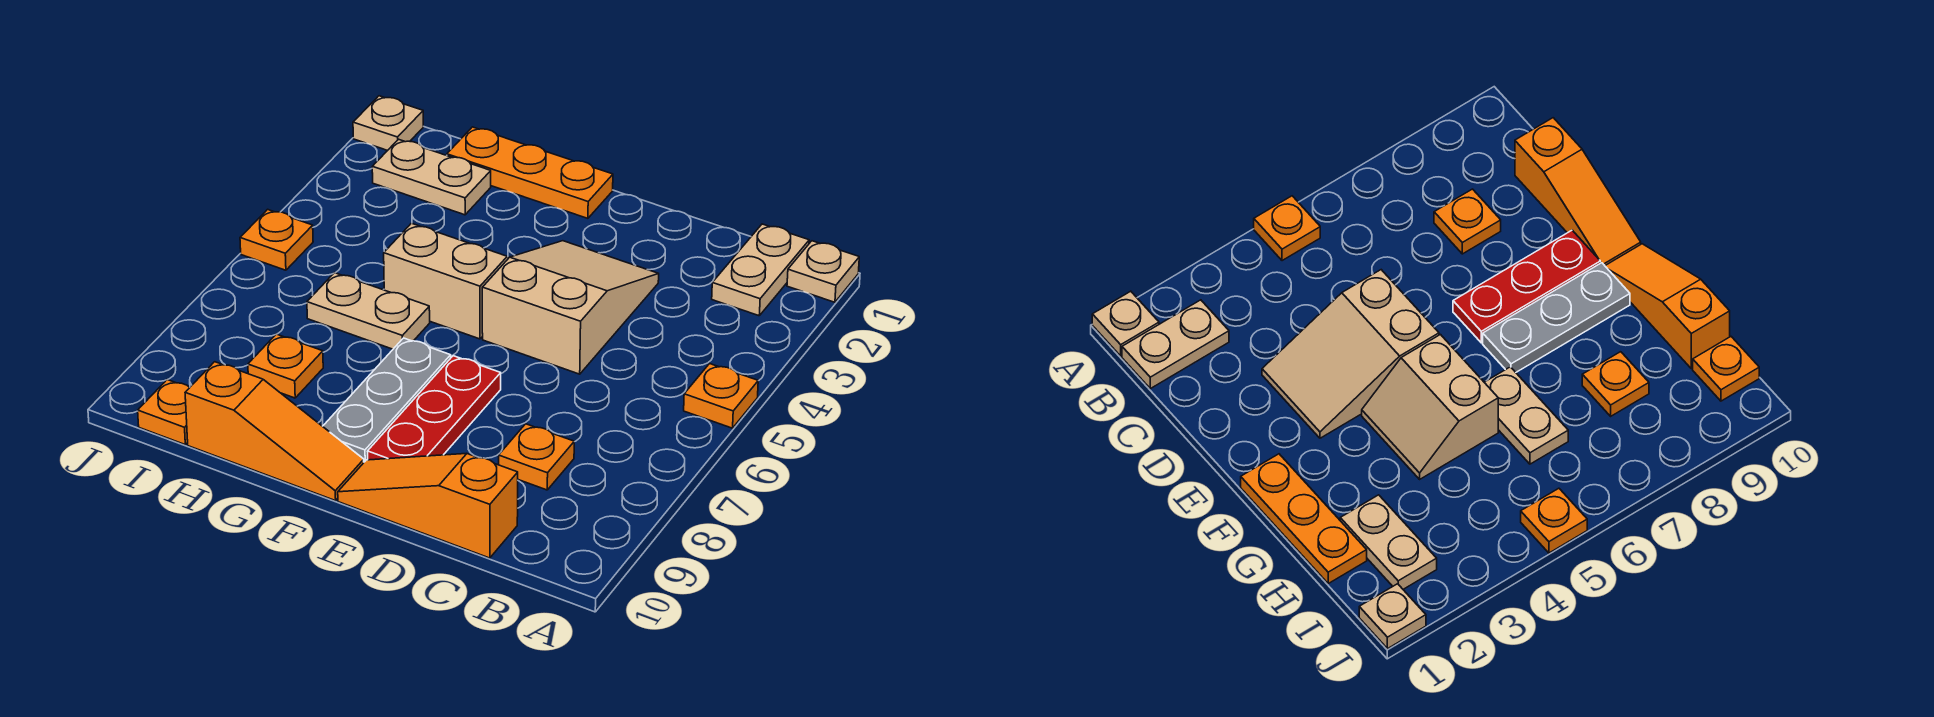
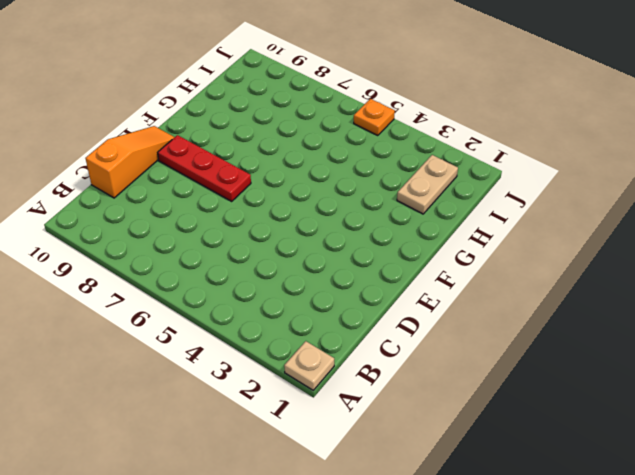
none -> orange 1x1 plate [684,364,758,428]
none -> tan 1x2 plate [712,224,809,316]
none -> orange 1x1 plate [499,424,574,490]

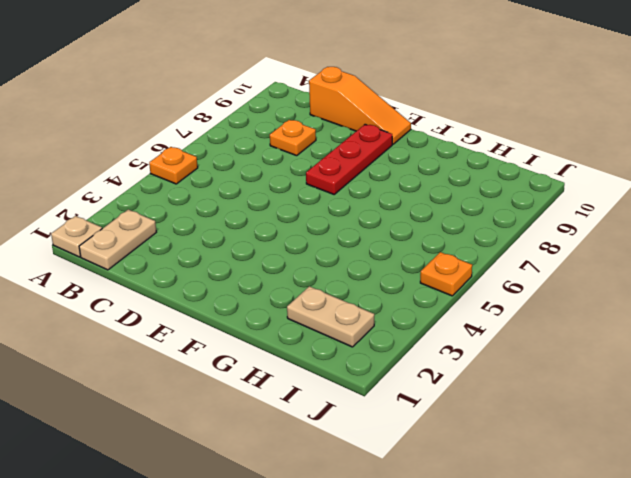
none -> tan 2x3 slope [482,241,659,374]
none -> orange 1x3 plate [447,127,613,218]
none -> tan 2x2 slope [384,223,509,339]

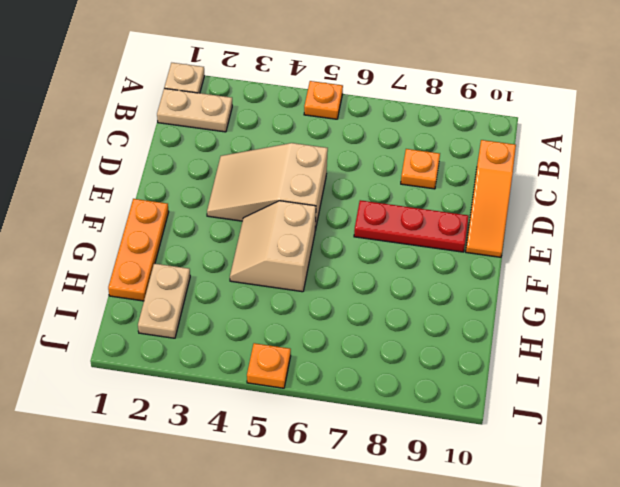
none -> grey 1x3 plate [323,338,451,462]
none -> orange 1x3 slope [185,362,364,501]
none -> tan 1x2 plate [307,273,430,349]

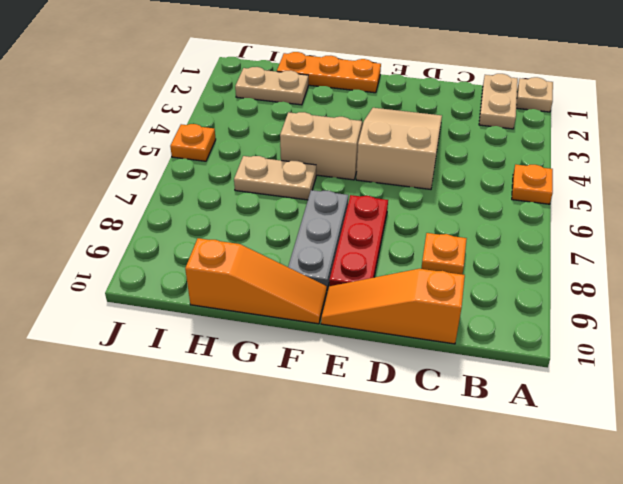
none -> orange 1x1 plate [248,334,323,398]
none -> orange 1x1 plate [138,380,190,444]
none -> tan 1x1 plate [353,96,423,151]

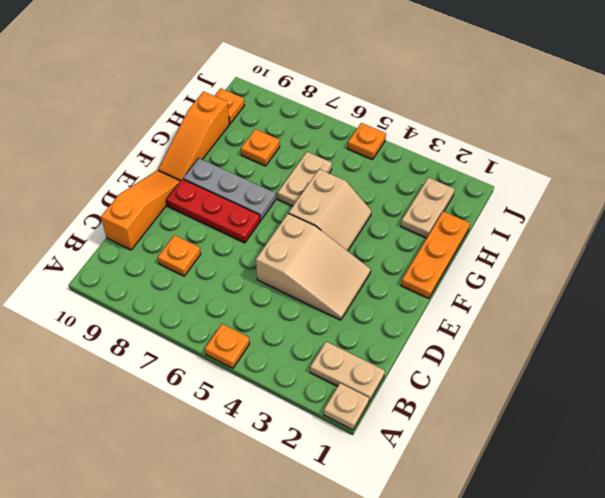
none -> tan 1x1 plate [353,96,423,151]

